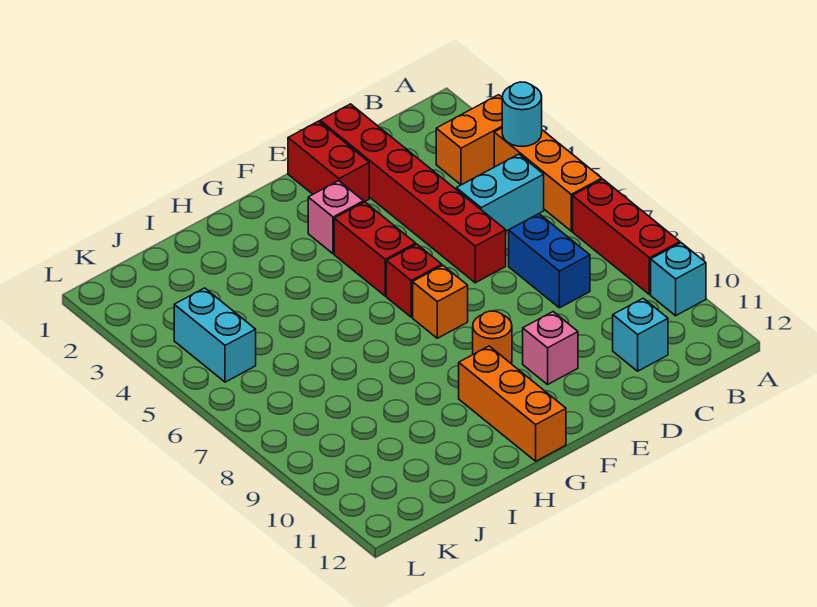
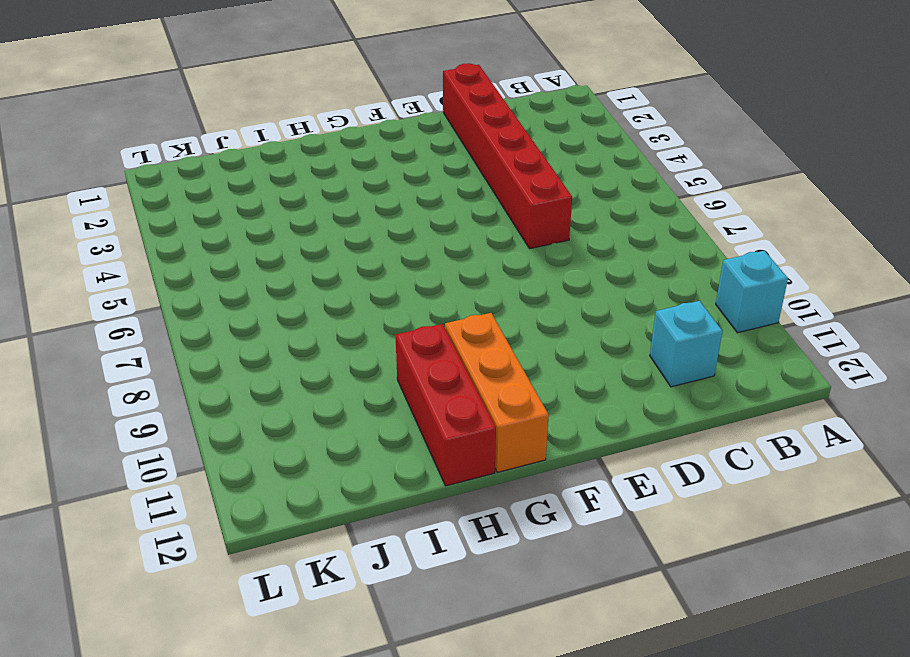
red 1x3 brick [395,324,496,486] -> red 1x3 brick moved to [573,179,680,295]
none -> orange 1x2 brick [436,95,502,185]
none -> orange 1x3 brick [494,128,602,231]
none -> cyan 1x2 brick [456,154,544,231]

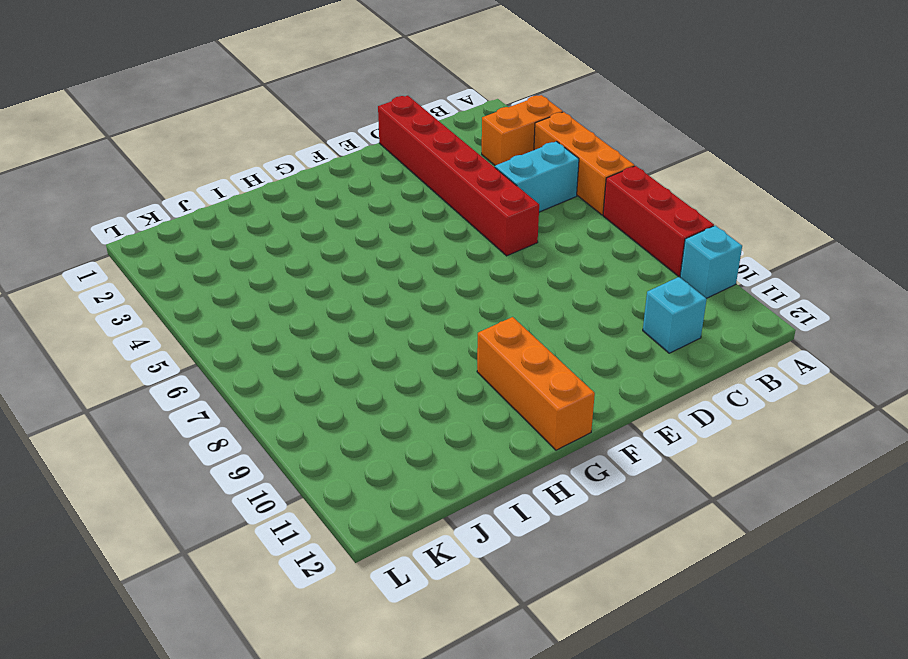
none -> blue 1x2 brick [509,214,590,308]
none -> red 1x2 brick [288,121,369,202]
none -> pink 1x1 brick [523,312,578,385]

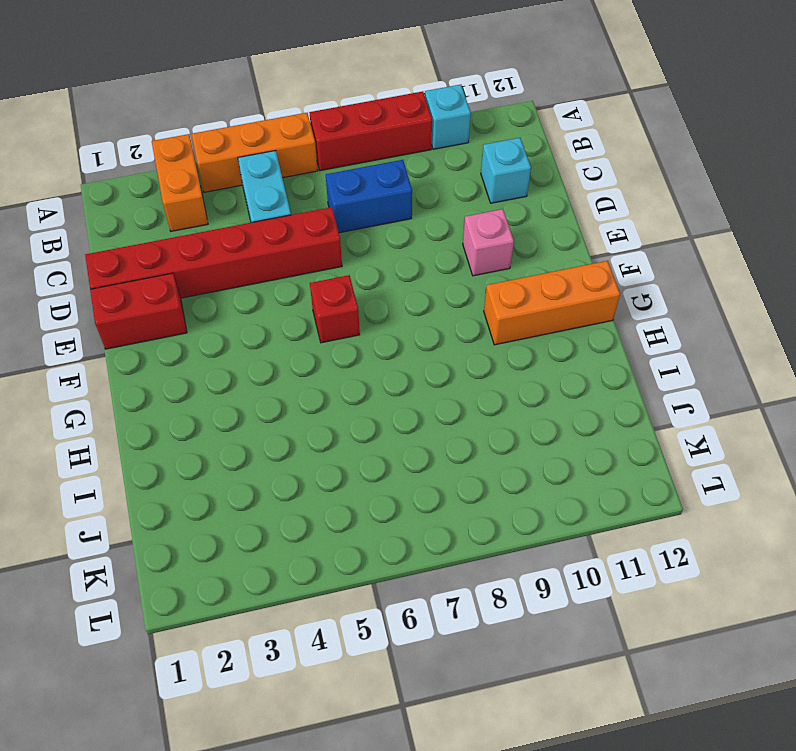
none -> pink 1x1 brick [308,181,364,254]
none -> red 1x2 brick [334,202,416,296]
none -> orange 1x1 brick [413,265,468,338]

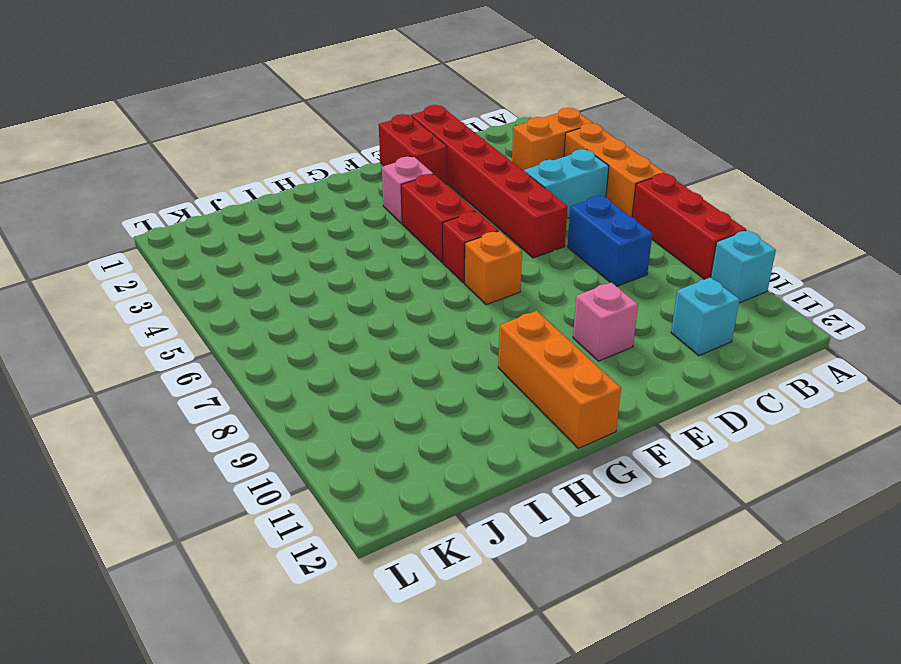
none -> orange 1x1 round brick [473,311,512,364]
none -> cyan 1x2 brick [174,288,256,382]
none -> cyan 1x1 round brick [502,82,542,146]

